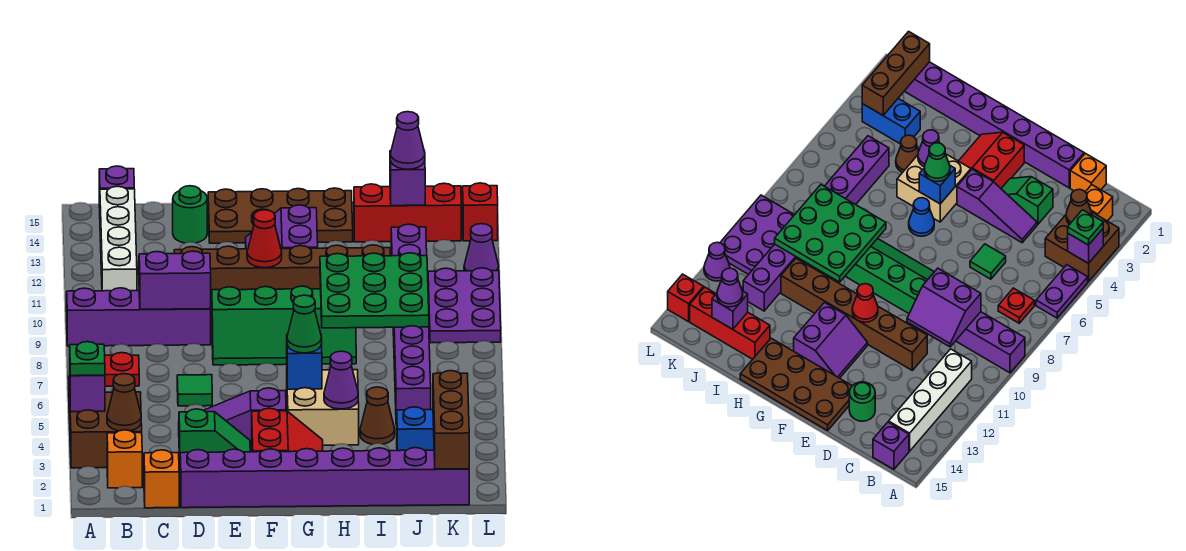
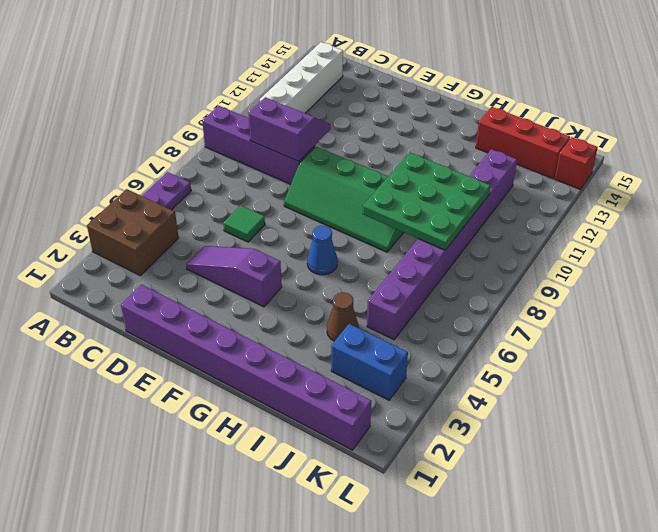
none -> orange 1x1 brick [107,430,142,488]
none -> red 1x1 plate [105,353,139,386]
none -> purple 1x1 brick [99,166,134,208]
none -> orange 1x1 brick [144,450,179,508]

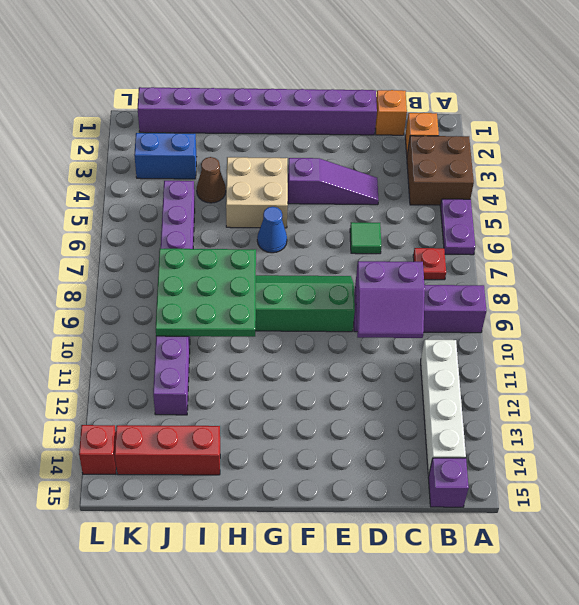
none -> green 1x2 slope [179,409,250,459]
none -> brown 1x6 brick [174,245,390,304]
none -> green 1x1 round brick [173,186,207,243]
none -> brown 2x4 plate [208,188,353,243]

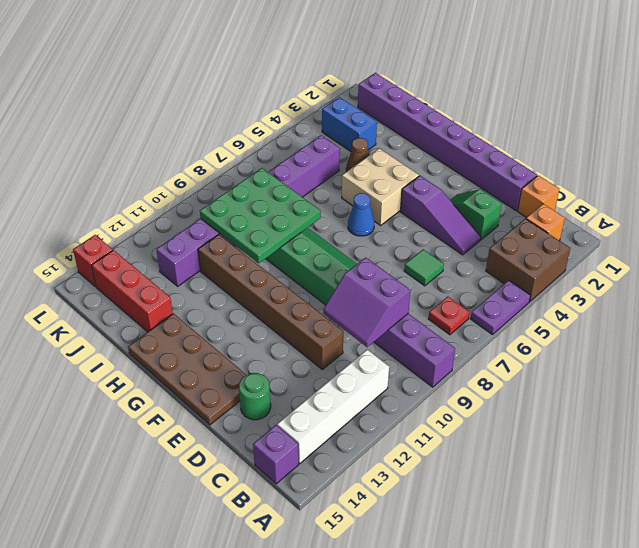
none -> red 2x2 slope [252,408,323,452]
none -> purple 2x2 slope [246,205,318,249]
none -> purple 2x3 plate [428,268,501,343]
none -> purple 1x1 cone [464,224,499,271]

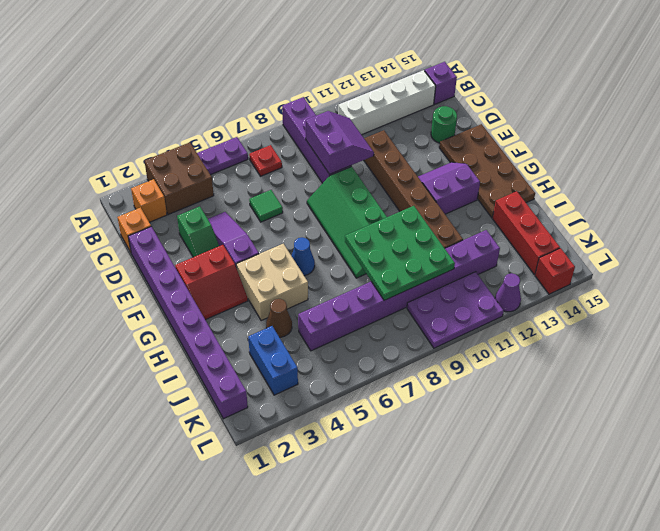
none -> purple 1x1 brick [70,375,105,412]
none -> brown 1x1 cone [107,374,141,431]
none -> red 1x1 cone [247,210,282,268]
none -> blue 1x1 brick [287,334,322,389]

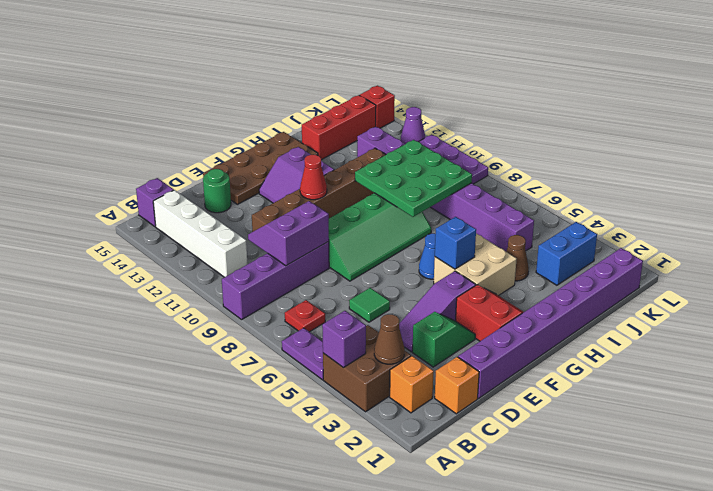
none -> purple 1x1 cone [324,351,358,409]
none -> purple 1x1 brick [390,151,425,206]
none -> brown 1x3 brick [433,371,469,469]
none -> green 1x1 plate [70,342,105,376]

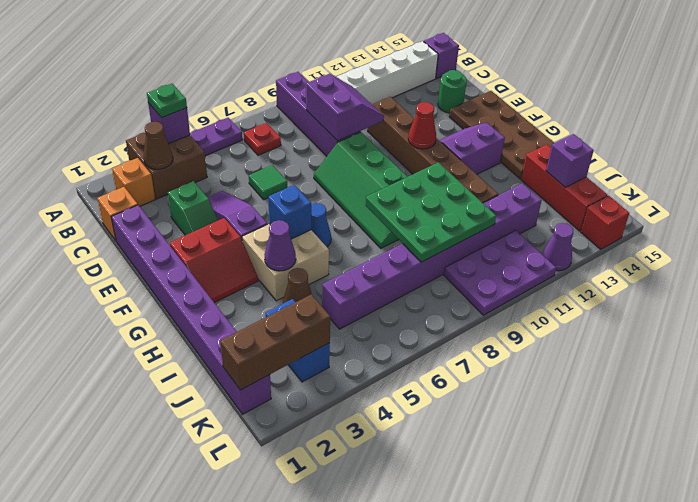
none -> green 1x1 cone [287,295,322,353]
none -> purple 1x1 cone [390,112,425,169]

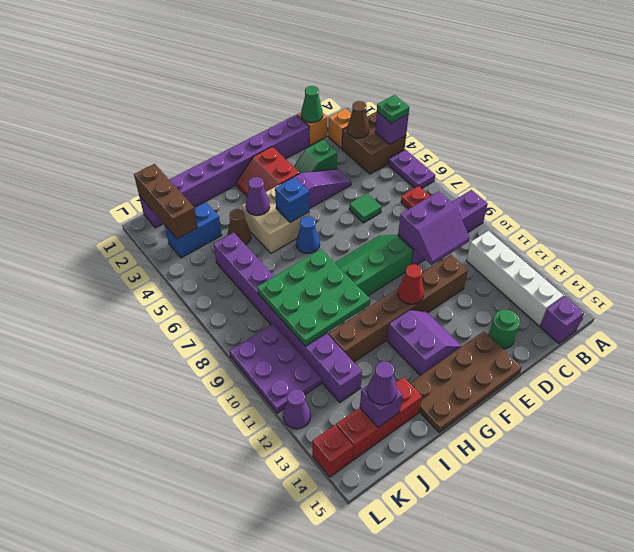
green 1x1 cone [301,86,323,123] -> green 1x1 cone moved to [287,295,322,353]

